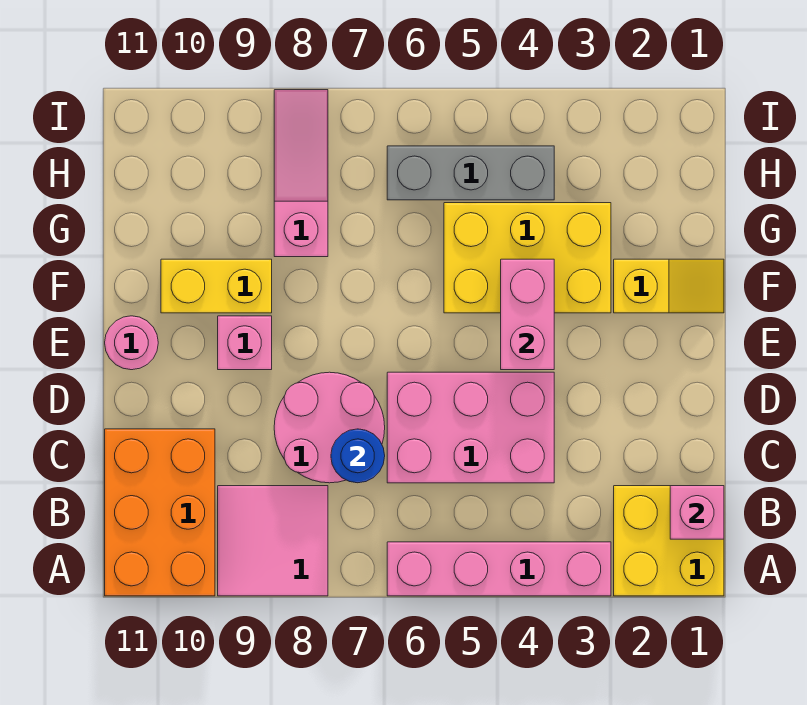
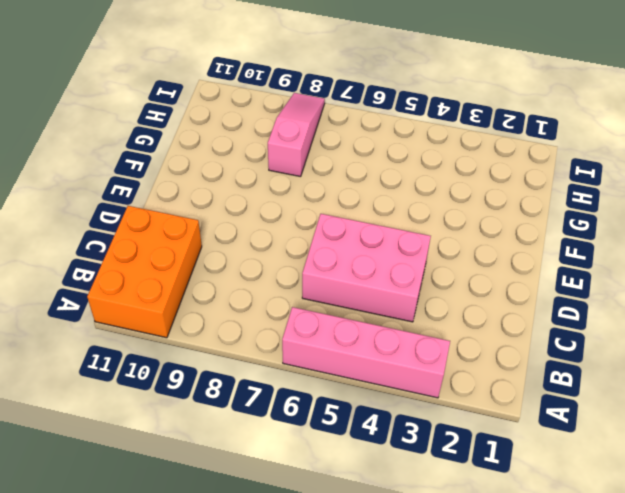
none -> yellow 2x2 brick [614,486,724,596]
none -> pink 2x2 tile [218,486,328,596]
none -> pink 2x2 round brick [274,372,385,483]

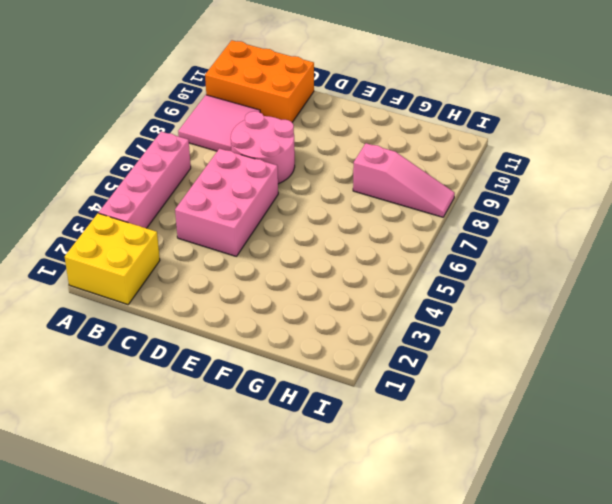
none -> pink 1x1 brick [218,316,272,370]
none -> pink 1x1 round brick [105,316,158,370]
none -> yellow 1x2 slope [614,259,724,313]

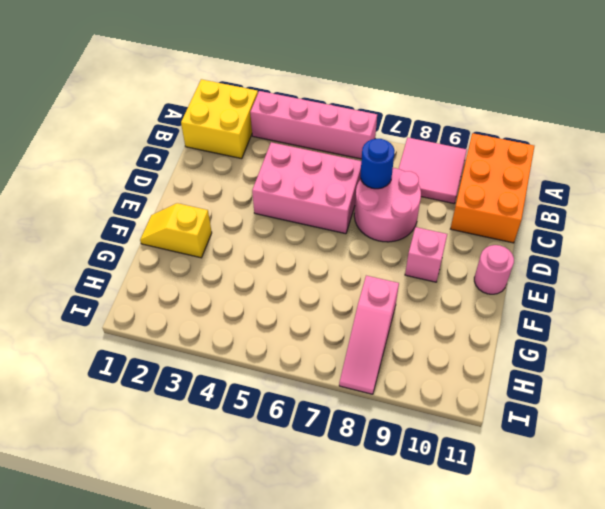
none -> yellow 2x3 brick [444,203,611,313]
none -> yellow 1x2 brick [161,259,272,313]
none -> grey 1x3 brick [387,146,554,200]

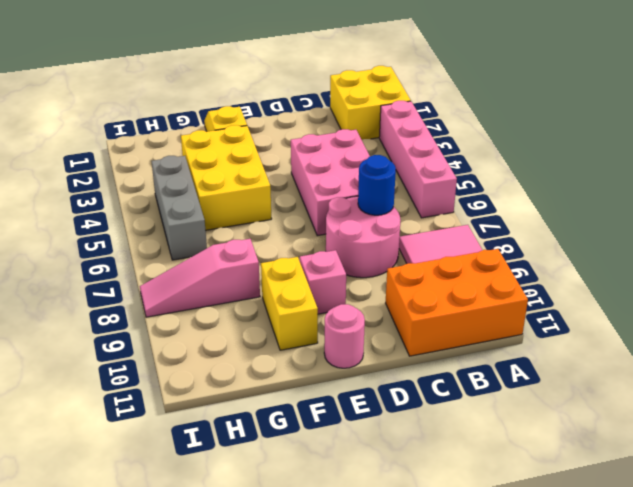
none -> pink 1x1 brick [670,486,724,539]
none -> pink 1x2 brick [501,259,554,370]

